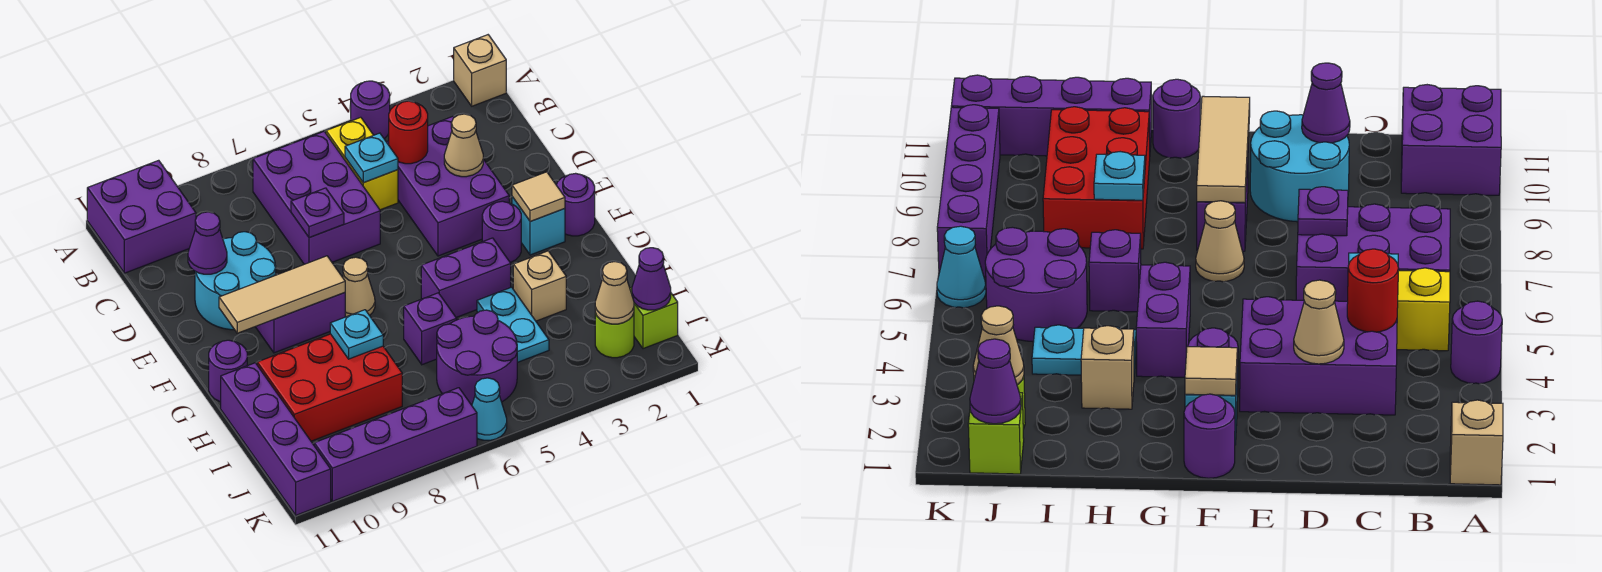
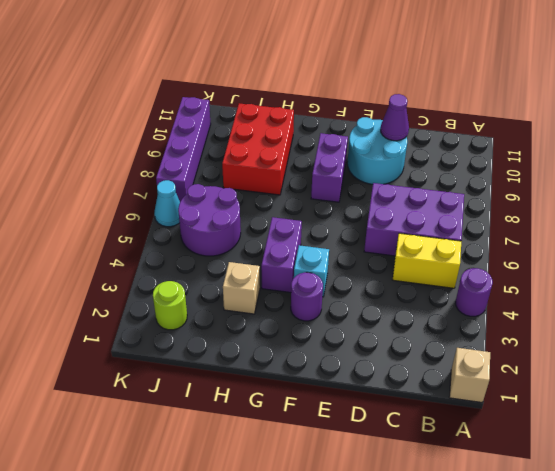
cyan 1x1 brick [294,245,329,297] -> cyan 1x1 brick moved to [512,197,565,255]
none -> purple 2x2 brick [87,160,196,273]
none -> purple 2x3 brick [387,116,509,256]
none -> purple 1x1 round brick [556,173,595,236]
none -> tan 1x1 cone [343,257,375,317]

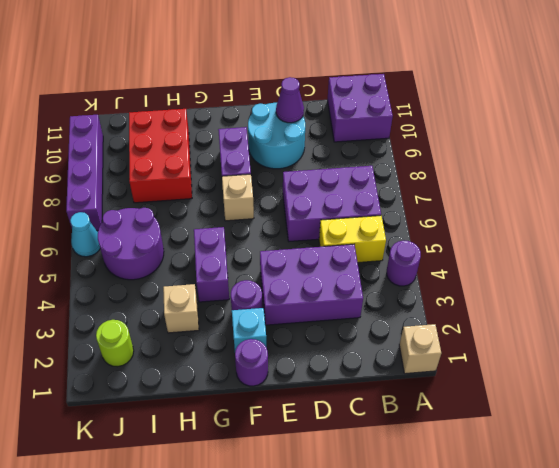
tan 1x1 brick [222,174,254,221] -> tan 1x1 cone [343,257,375,317]
none -> purple 1x1 round brick [209,340,247,402]
none -> cyan 1x2 plate [477,287,549,363]
none -> purple 1x1 brick [404,293,457,365]
none -> purple 1x4 brick [221,363,331,515]

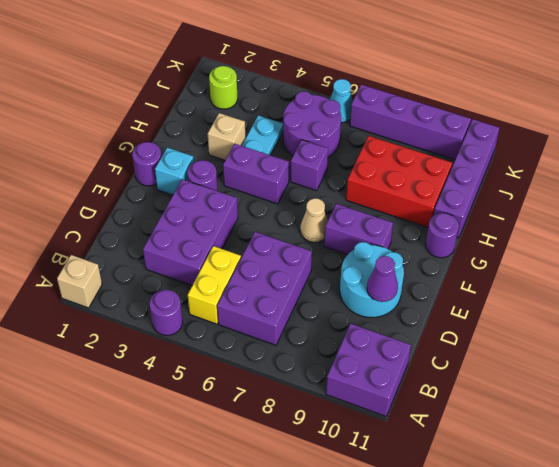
none -> lime 1x1 brick [630,287,678,349]
none -> red 1x1 round brick [389,101,428,164]
none -> cyan 1x1 plate [345,133,398,183]
none -> tan 1x1 cone [444,114,483,177]

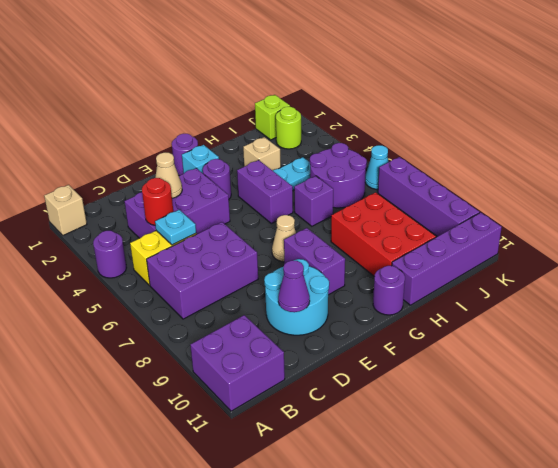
none -> purple 1x1 plate [291,188,344,238]
none -> tan 1x1 tile [512,172,565,222]
none -> tan 1x3 tile [219,256,345,333]
none -> cyan 1x1 plate [330,310,383,359]

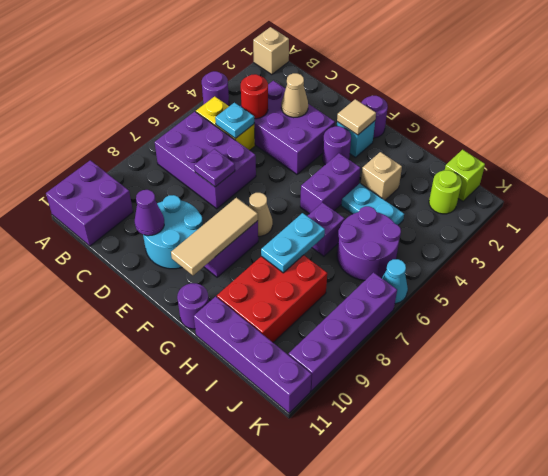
cyan 1x2 plate [261,213,325,273] -> cyan 1x1 plate [330,310,383,359]
none -> purple 1x1 cone [632,248,671,310]
none -> tan 1x1 cone [595,261,634,324]

